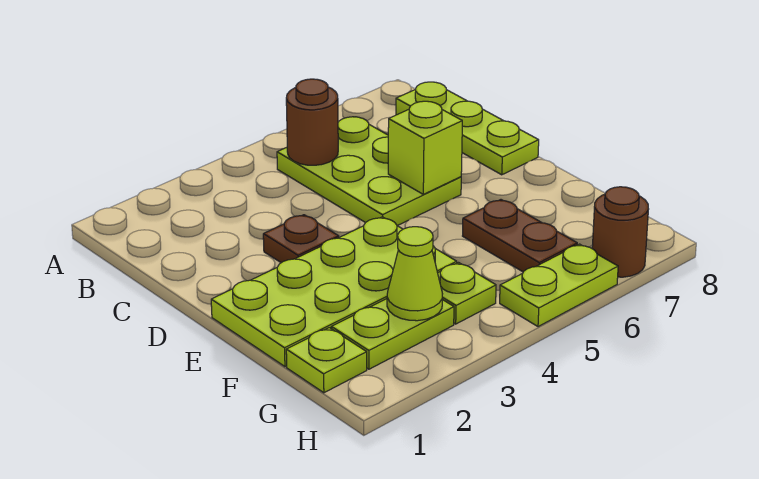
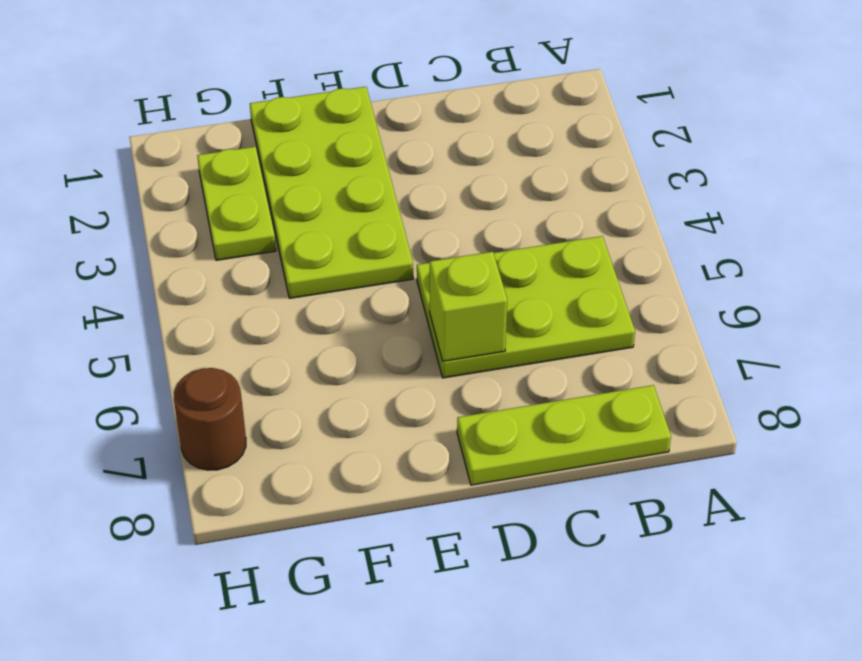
none -> brown 1x1 plate [263,215,339,263]
none -> brown 1x2 plate [463,200,577,272]
none -> lime 1x1 plate [286,328,367,393]

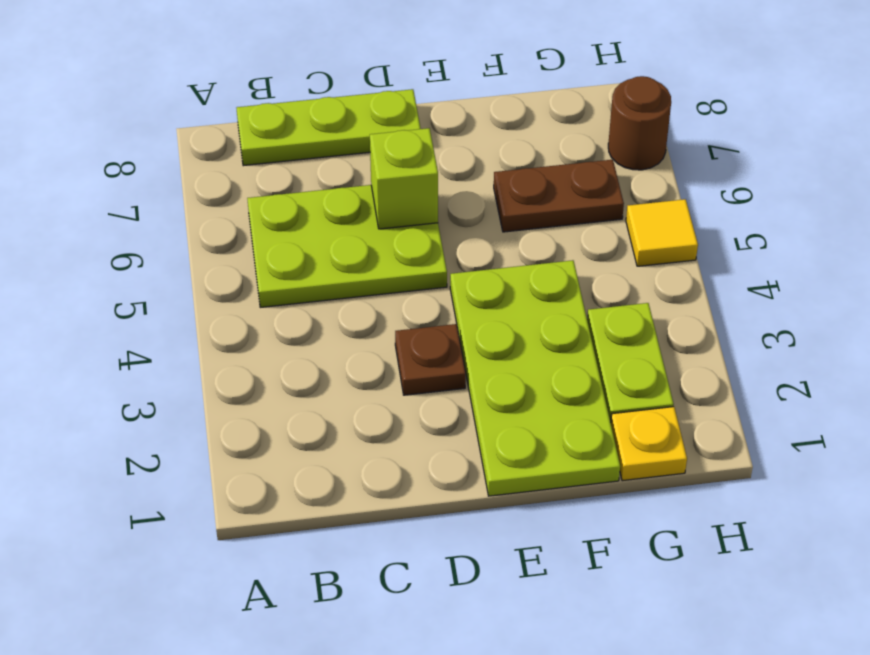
yellow 1x1 plate [611,407,687,481] -> lime 1x1 plate [286,328,367,393]
yellow 1x1 tile [626,199,698,266] -> lime 1x2 plate [500,244,618,327]
none -> lime 1x1 plate [438,263,496,324]
none -> brown 1x1 round brick [286,79,338,165]
none -> lime 1x1 cone [387,227,442,321]

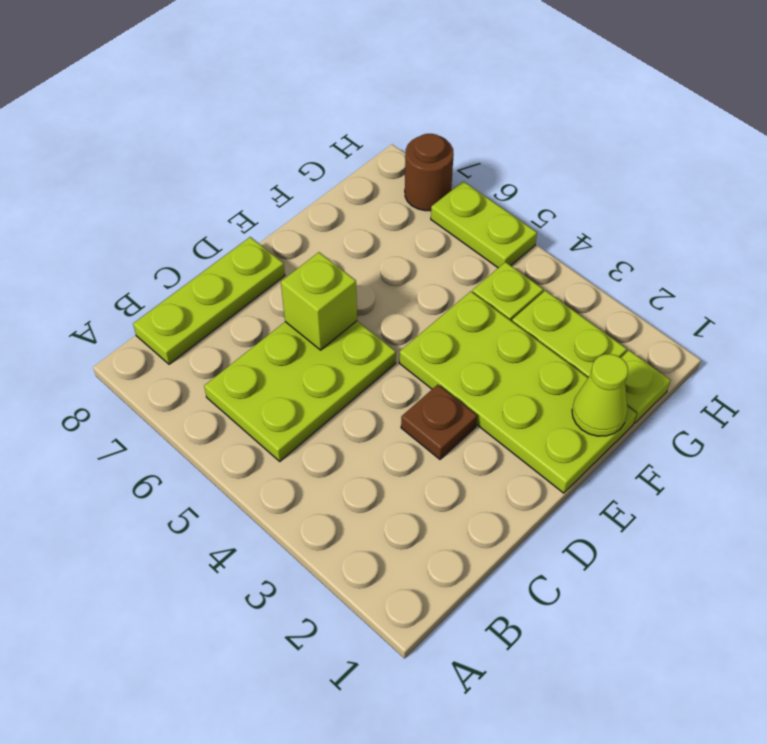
lime 1x1 cone [572,354,628,436] -> lime 1x1 cone moved to [387,227,442,321]
none -> brown 1x2 plate [463,200,577,272]
none -> brown 1x1 round brick [286,79,338,165]

